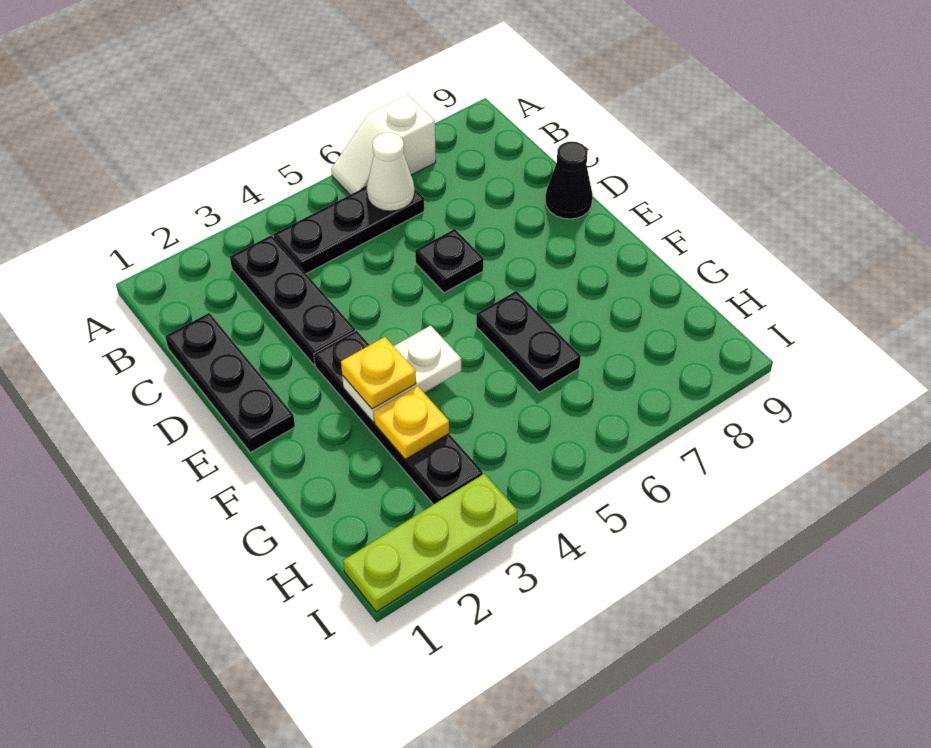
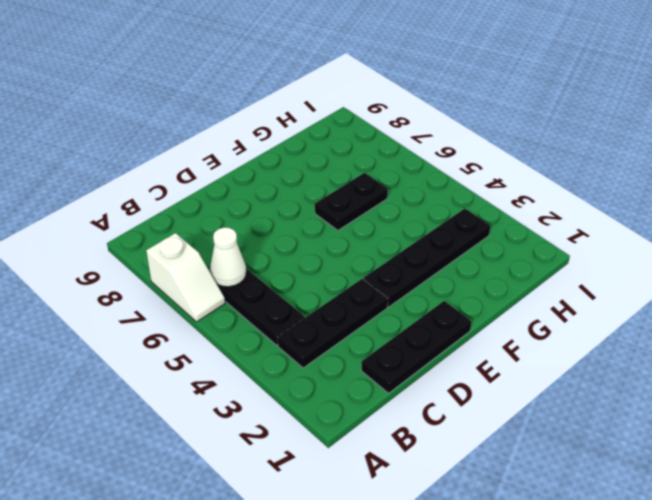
none -> black 1x1 plate [415,229,484,293]
none -> black 1x1 cone [545,141,593,219]
none -> lime 1x3 plate [343,474,518,612]

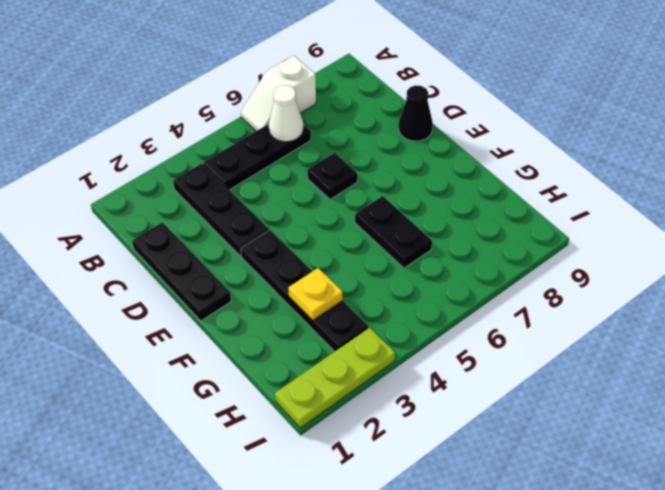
none -> white 1x2 plate [342,326,461,422]
none -> yellow 1x1 plate [341,337,416,409]

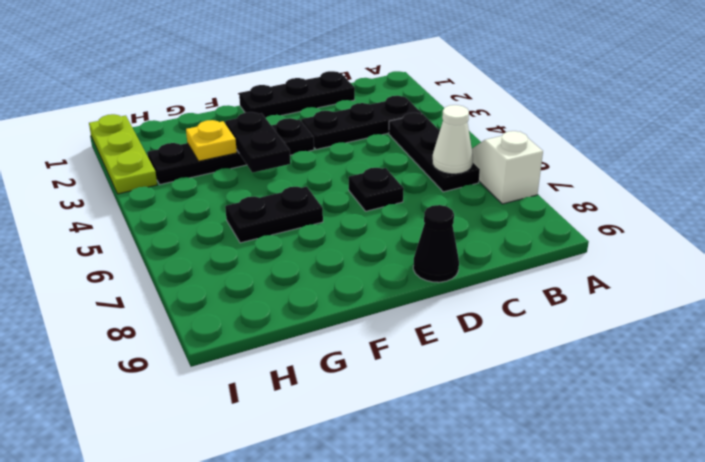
black 1x2 plate [225,112,290,173] -> white 1x2 plate [342,326,461,422]
none -> yellow 1x1 plate [341,337,416,409]

